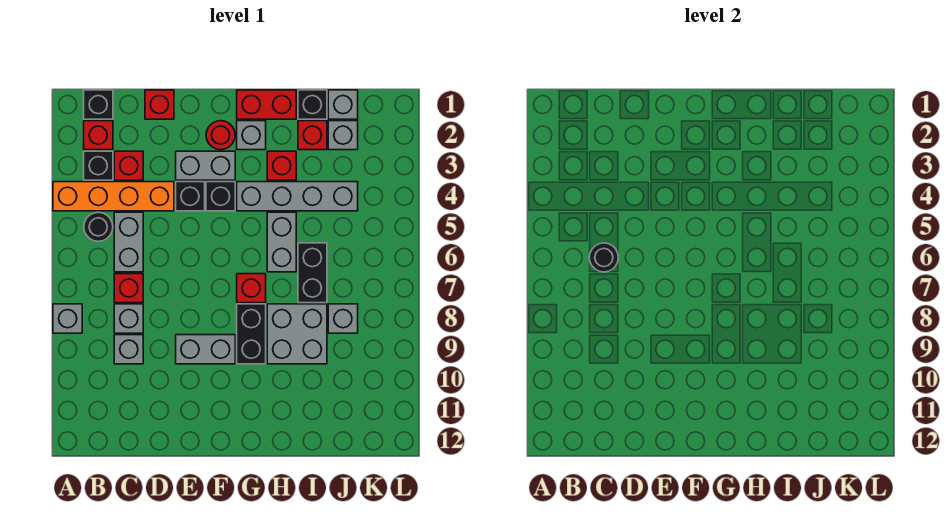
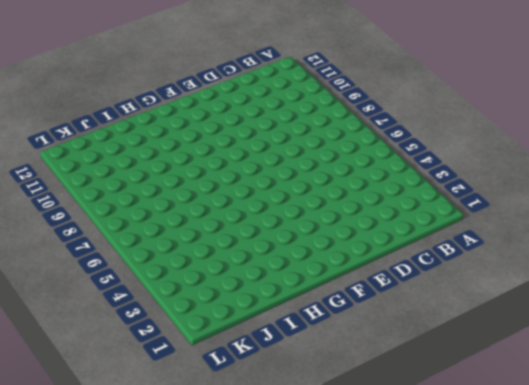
none -> orange 1x4 brick [53,182,174,211]
none -> grey 1x1 brick [53,304,82,333]
none -> black 1x1 brick [84,90,113,119]
none -> red 1x1 brick [84,121,113,150]

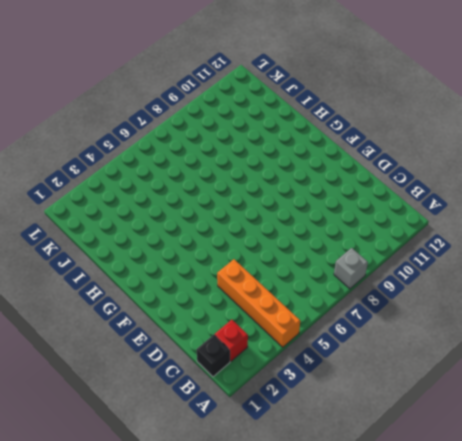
none -> black 1x1 brick [84,151,113,180]
none -> black 1x1 round brick [84,212,113,241]
none -> red 1x1 brick [114,151,143,180]
none -> grey 1x2 brick [114,212,143,272]

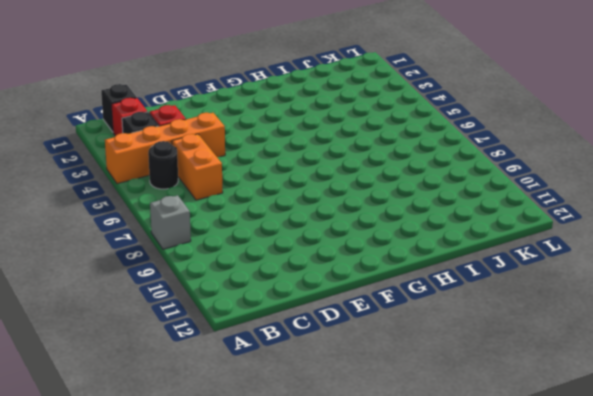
orange 1x2 brick [172,134,223,200] -> grey 1x2 brick [114,212,143,272]
none -> red 1x1 brick [114,274,143,303]
none -> grey 1x1 brick [114,304,143,333]
none -> grey 1x1 brick [114,335,143,364]
none -> red 1x1 brick [145,90,174,119]

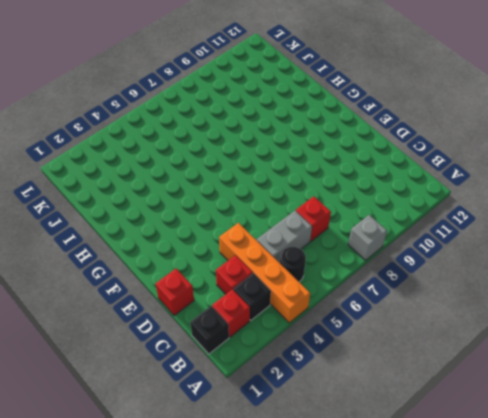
none -> grey 1x1 brick [114,304,143,333]
none -> grey 1x1 brick [114,335,143,364]
none -> grey 1x2 brick [176,151,235,180]
none -> black 1x1 brick [176,182,205,211]

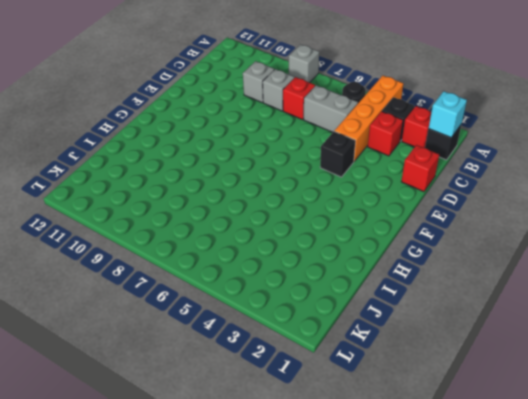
cyan 1x1 brick [429,91,467,137] -> none
none -> grey 1x2 brick [176,151,235,180]
none -> grey 1x2 brick [176,335,235,364]
none -> red 1x1 round brick [206,121,235,150]
none -> black 1x1 brick [206,182,235,211]

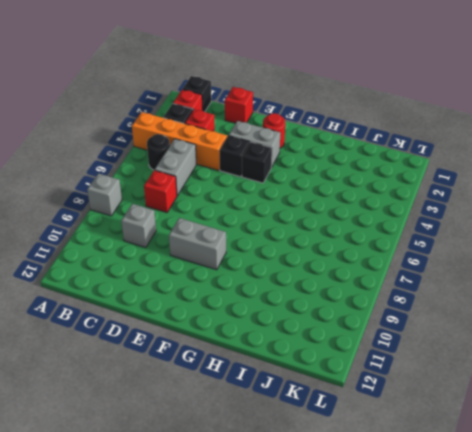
none -> grey 1x1 brick [114,304,143,333]
none -> red 1x2 brick [237,90,296,119]
none -> grey 1x1 brick [237,121,266,150]
none -> grey 1x4 brick [237,182,358,211]

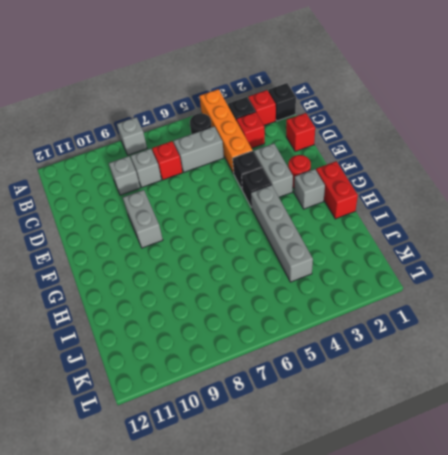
none -> red 1x1 brick [237,274,266,303]
none -> black 1x2 brick [237,304,266,364]
none -> red 1x1 brick [267,151,296,180]
none -> grey 1x2 brick [267,212,296,272]

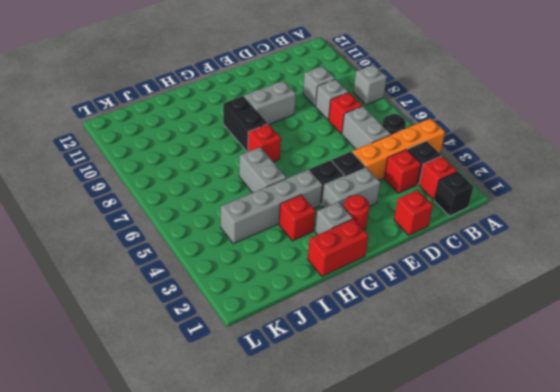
none -> grey 2x2 brick [267,304,327,364]
none -> black 1x1 brick [298,90,327,119]
none -> red 1x1 brick [298,121,327,150]
none -> black 1x2 brick [298,243,327,303]

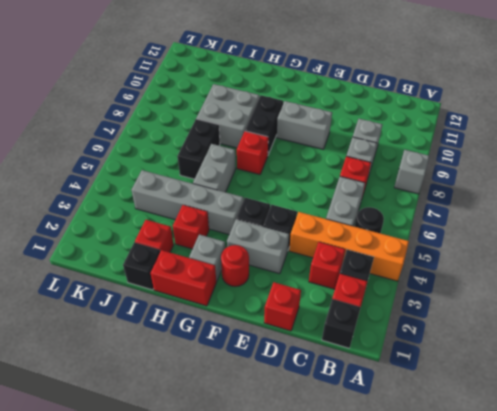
none -> grey 1x1 brick [328,90,358,119]
none -> grey 1x1 brick [328,121,358,150]
none -> grey 1x1 brick [328,304,358,333]
none -> black 1x1 round brick [589,243,618,272]

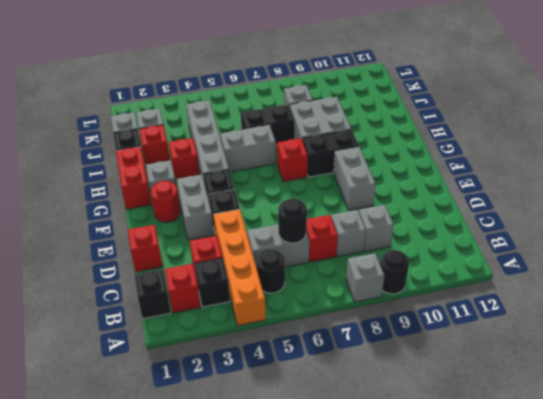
black 1x1 round brick [380,250,409,294] -> none

